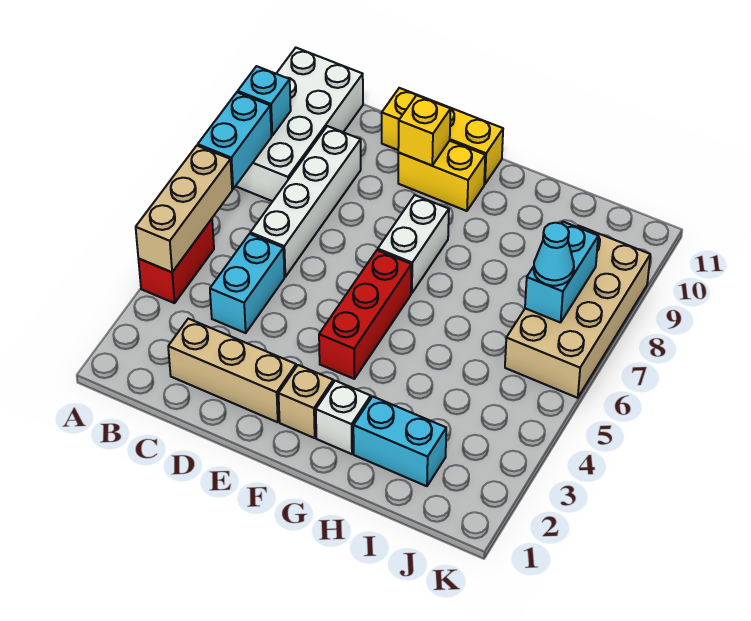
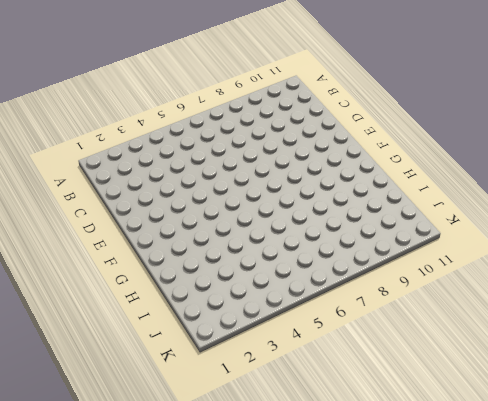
none -> red 1x2 brick [138,219,214,303]
none -> white 2x4 brick [236,48,363,201]
none -> tan 1x3 brick [168,319,296,422]

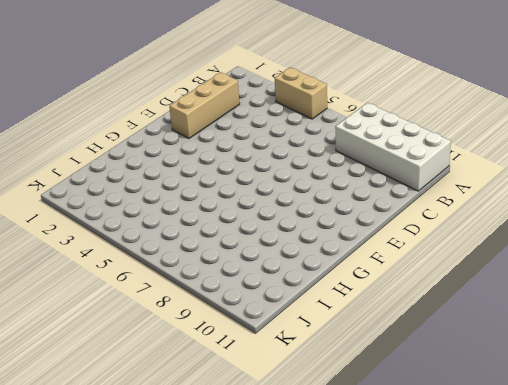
tan 1x2 brick [275,67,327,119] -> red 1x2 brick [138,219,214,303]
none -> cyan 1x2 brick [210,234,284,333]
none -> white 1x4 brick [250,126,361,277]
none -> yellow 1x3 brick [382,88,503,184]

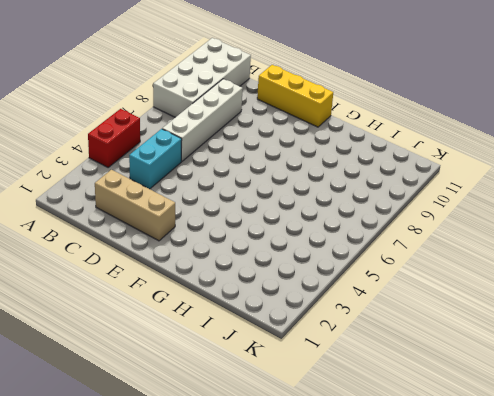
none -> yellow 1x2 brick [398,141,485,211]
none -> tan 1x1 brick [278,365,333,438]
none -> red 1x3 brick [319,250,411,379]

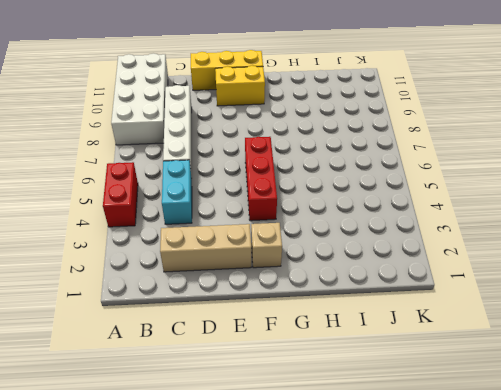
none -> white 1x2 brick [378,195,449,293]
none -> white 1x1 brick [316,381,371,454]
none -> cyan 1x2 brick [353,396,446,486]

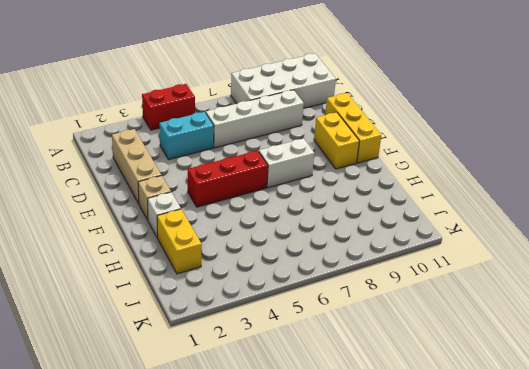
yellow 1x2 brick [157,209,202,274] -> cyan 1x2 brick [353,396,446,486]
none -> tan 2x4 brick [505,226,650,398]
none -> tan 1x3 brick [136,146,232,272]
none -> cyan 1x2 brick [198,92,271,189]

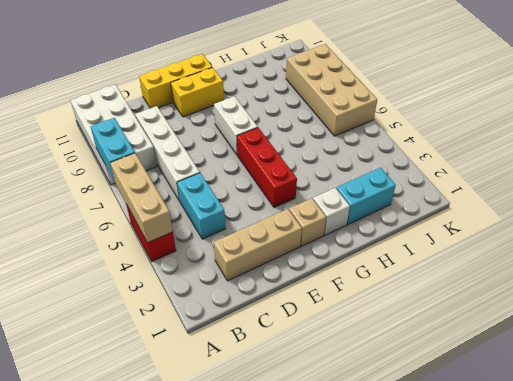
none -> cyan 1x1 brick [238,66,291,136]
none -> yellow 1x1 brick [398,95,451,165]
none -> cyan 1x2 brick [525,222,598,323]

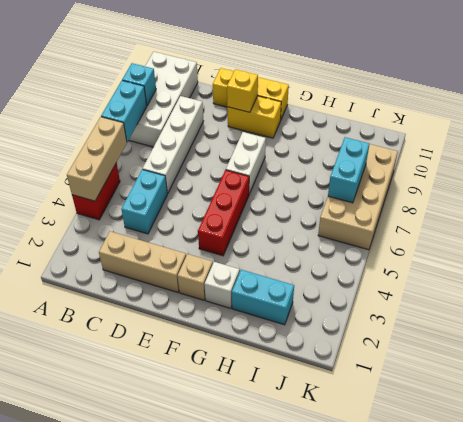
none -> cyan 1x1 cone [534,223,574,286]

